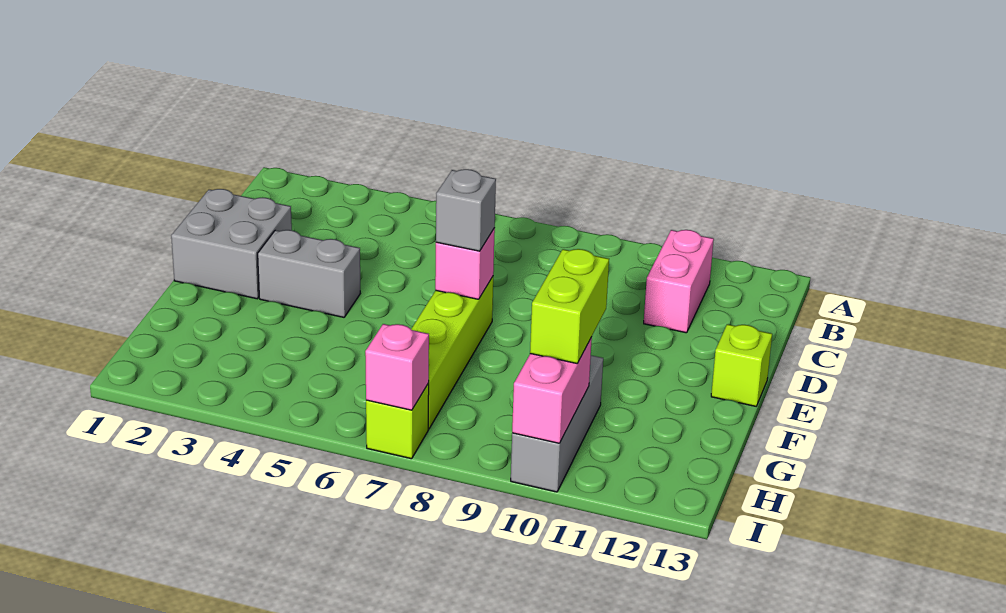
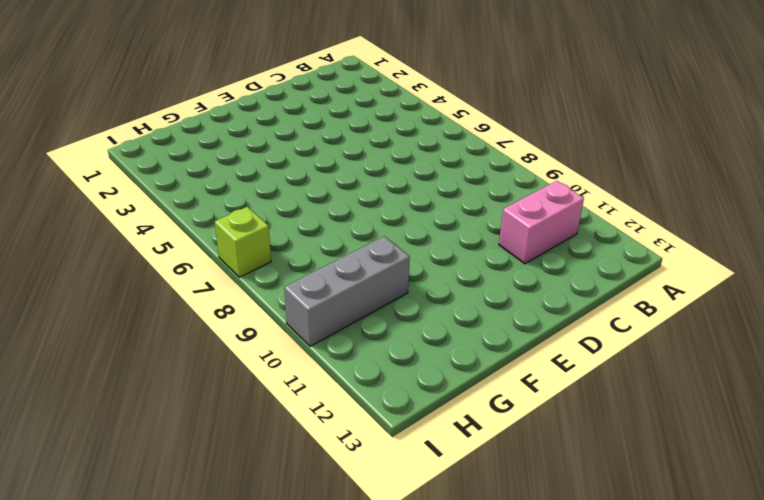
none -> grey 2x2 brick [171,189,292,299]
none -> grey 1x2 brick [258,230,360,317]
none -> lime 1x4 brick [411,277,493,429]

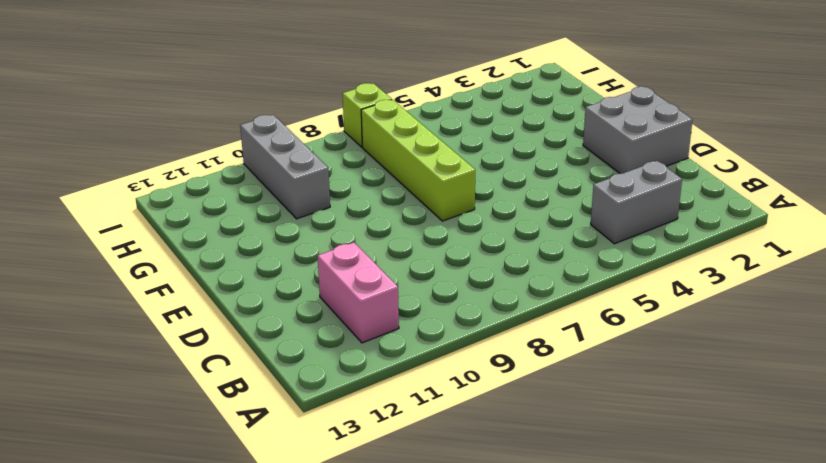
grey 1x2 brick [591,161,682,244] -> grey 1x2 brick moved to [258,230,360,317]
none -> lime 1x1 brick [711,324,772,406]
none -> pink 1x1 brick [435,228,495,299]
none -> pink 1x2 brick [512,338,592,443]

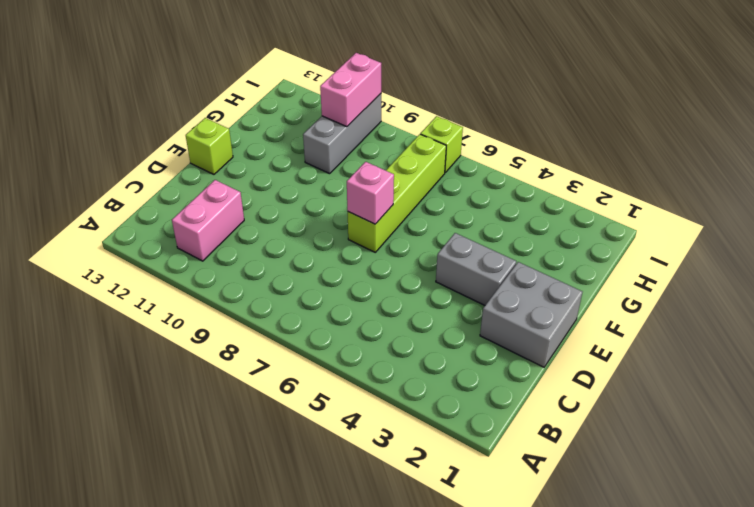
none -> pink 1x1 brick [365,324,429,410]
none -> grey 1x1 brick [436,169,496,251]
none -> lime 1x2 brick [530,249,609,363]

